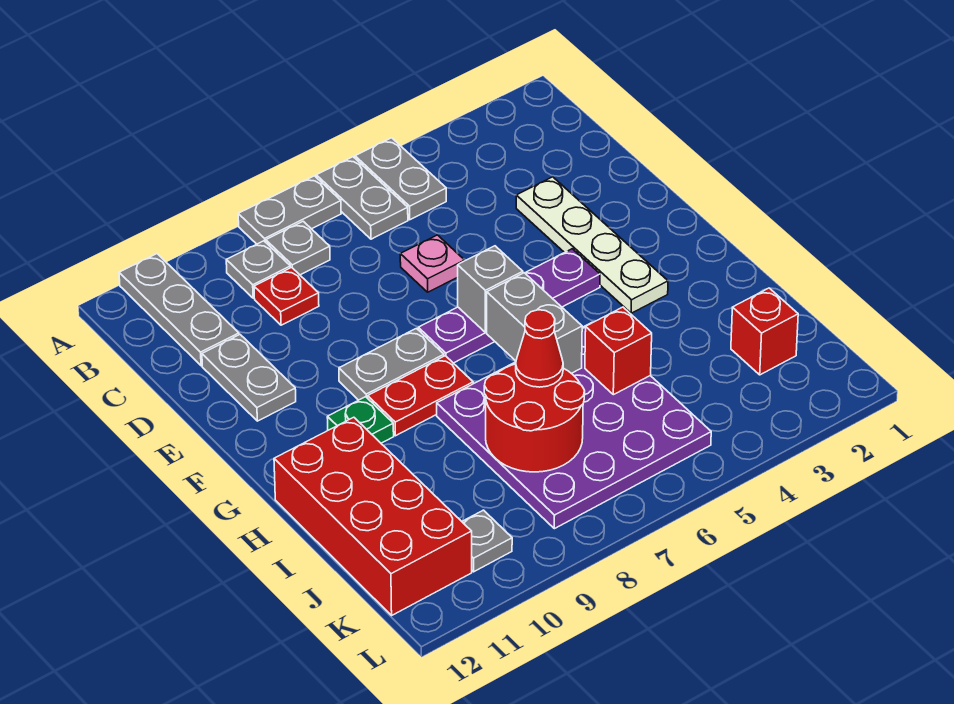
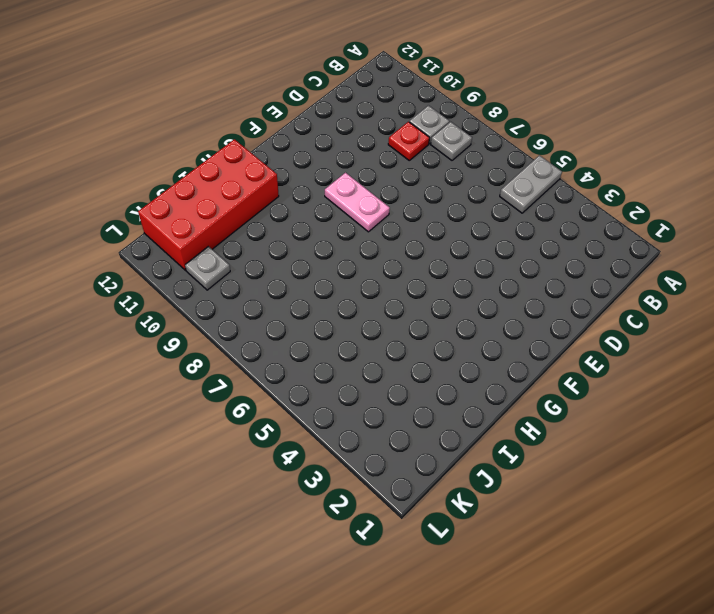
pink 1x2 plate [325,173,390,232] -> grey 1x2 plate [339,328,444,400]
none -> grey 1x2 plate [316,157,408,239]
none -> grey 1x2 plate [238,176,341,244]
none -> grey 1x3 plate [119,254,239,366]

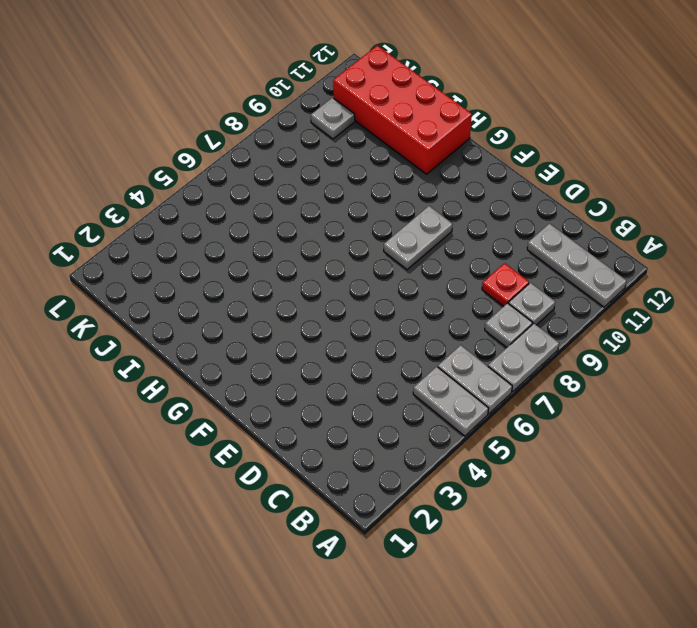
none -> white 1x4 plate [516,177,668,313]
none -> pink 1x1 plate [400,235,465,292]
none -> grey 1x2 plate [202,335,296,421]

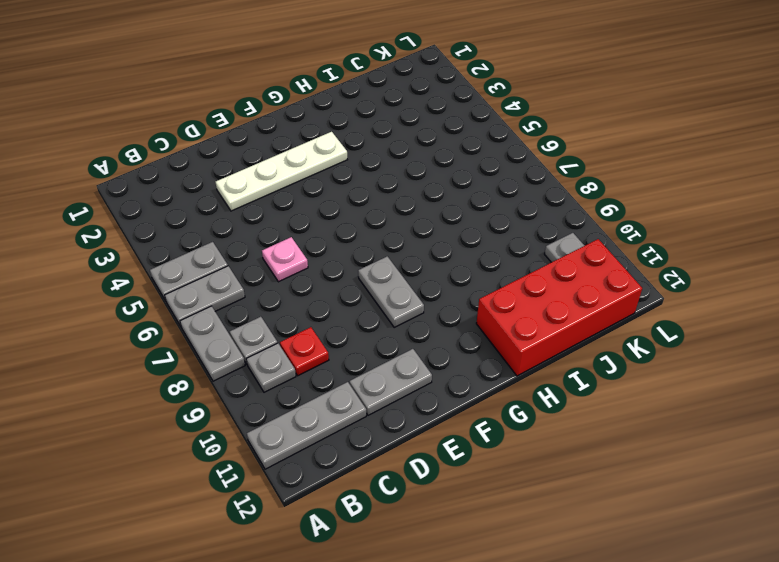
none -> purple 1x4 plate [418,249,600,363]
none -> red 1x2 plate [368,356,473,436]
none -> green 1x1 plate [327,397,394,443]

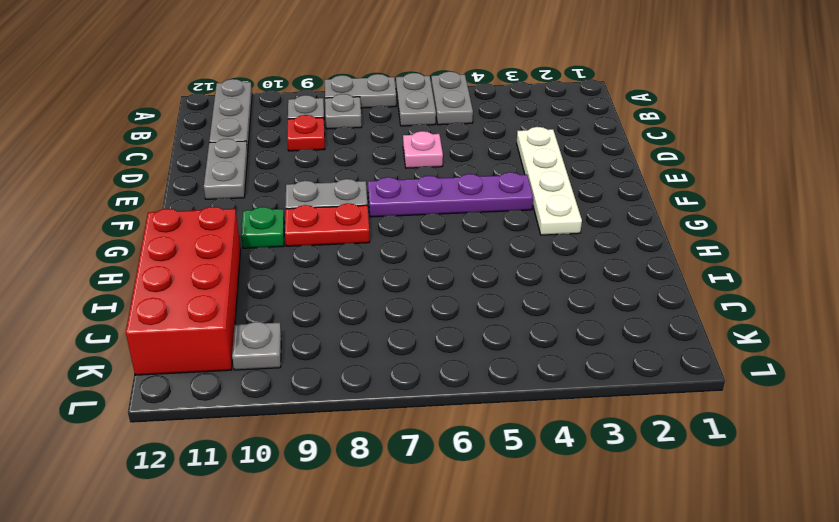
none -> purple 4x4 plate [437,323,711,529]
none -> red 1x1 brick [731,288,798,375]
none -> grey 1x1 brick [458,246,523,332]

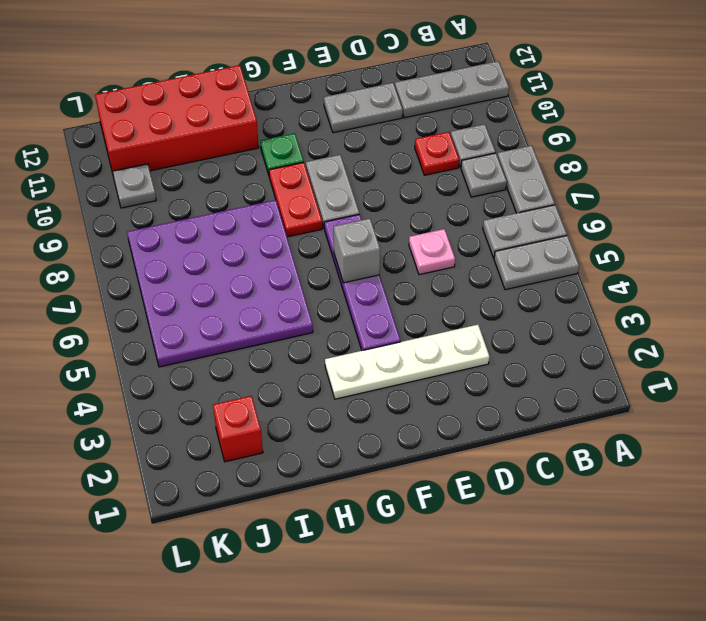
none -> grey 1x2 brick [487,273,582,373]
none -> red 1x1 brick [585,307,652,395]
none -> red 2x2 round brick [484,364,585,472]

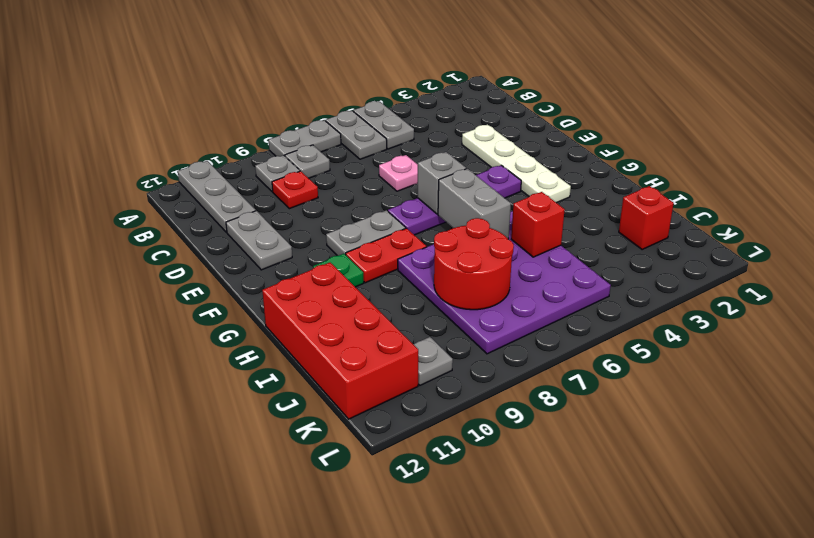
none -> red 1x1 cone [516,310,563,387]

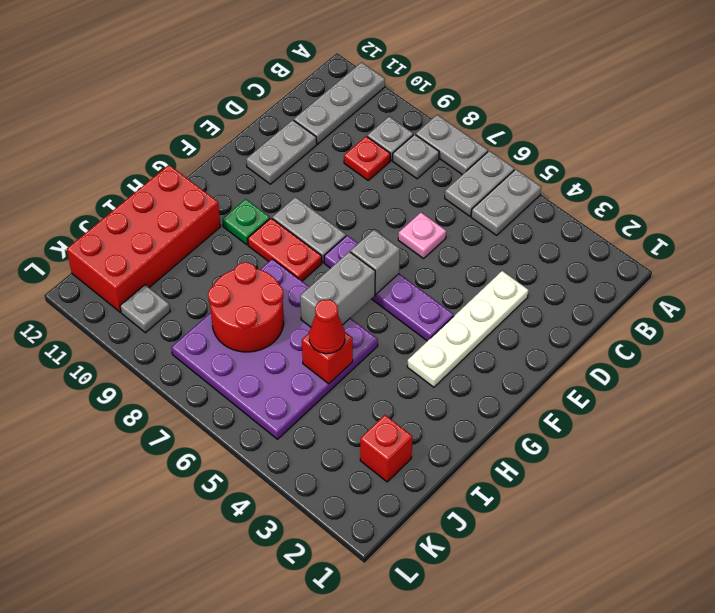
red 1x1 cone [309,300,345,354] -> red 1x1 cone moved to [516,310,563,387]

